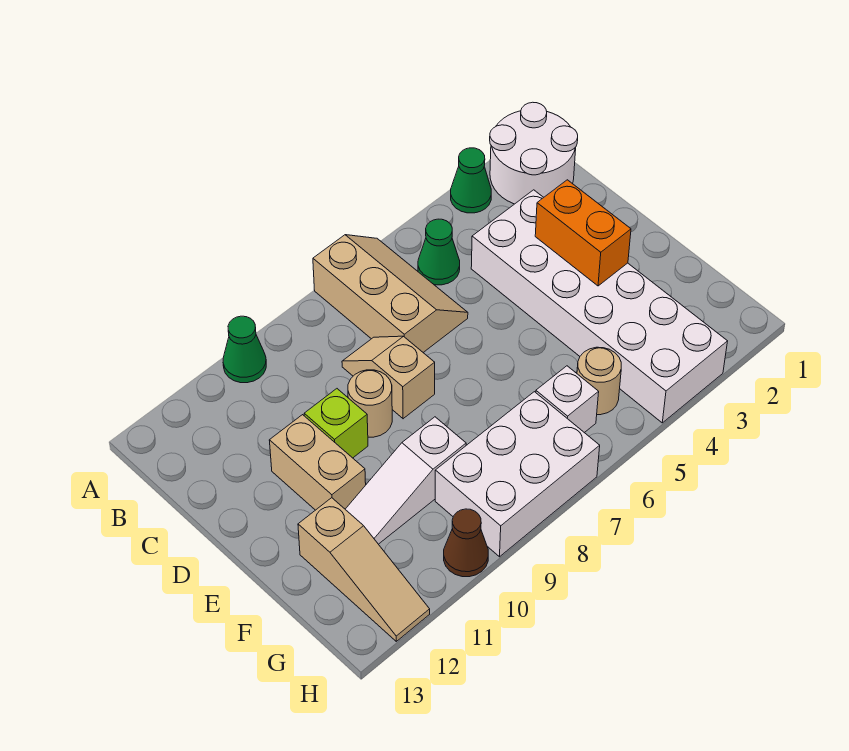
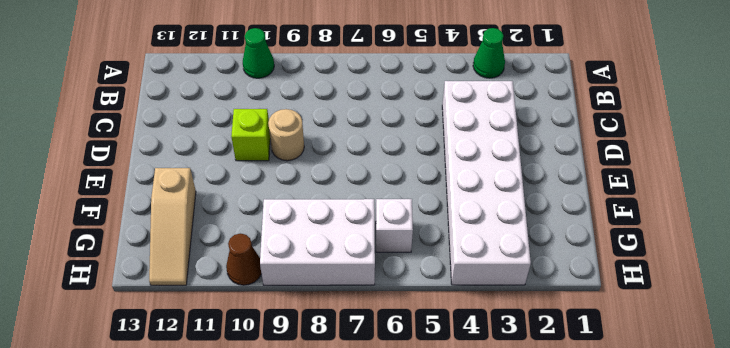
none -> white 2x2 round brick [490,102,578,204]
none -> tan 2x3 slope [313,235,468,352]
none -> green 1x1 cone [418,219,460,285]

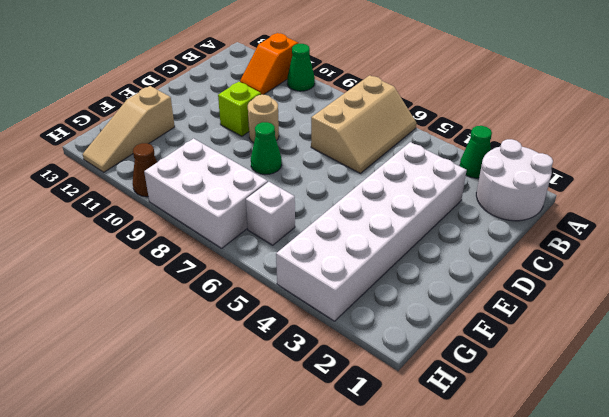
orange 1x2 slope [240,33,298,95] -> none
green 1x1 cone [251,122,282,175] -> green 1x1 cone moved to [418,219,460,285]
none -> tan 1x2 slope [342,336,435,419]
none -> tan 1x2 brick [269,415,366,510]
none -> white 1x3 slope [345,417,466,544]

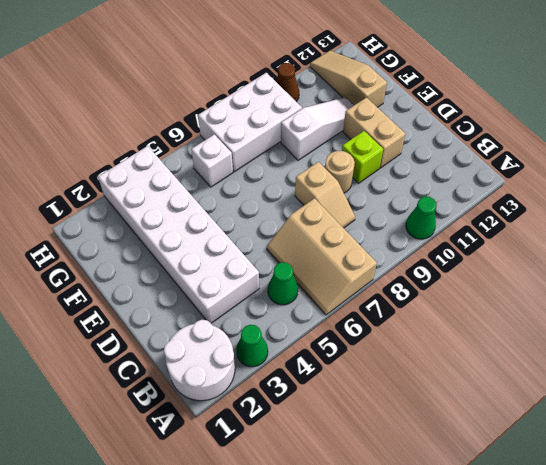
none -> tan 1x1 round brick [577,347,621,415]
none -> orange 1x2 brick [535,180,631,286]

